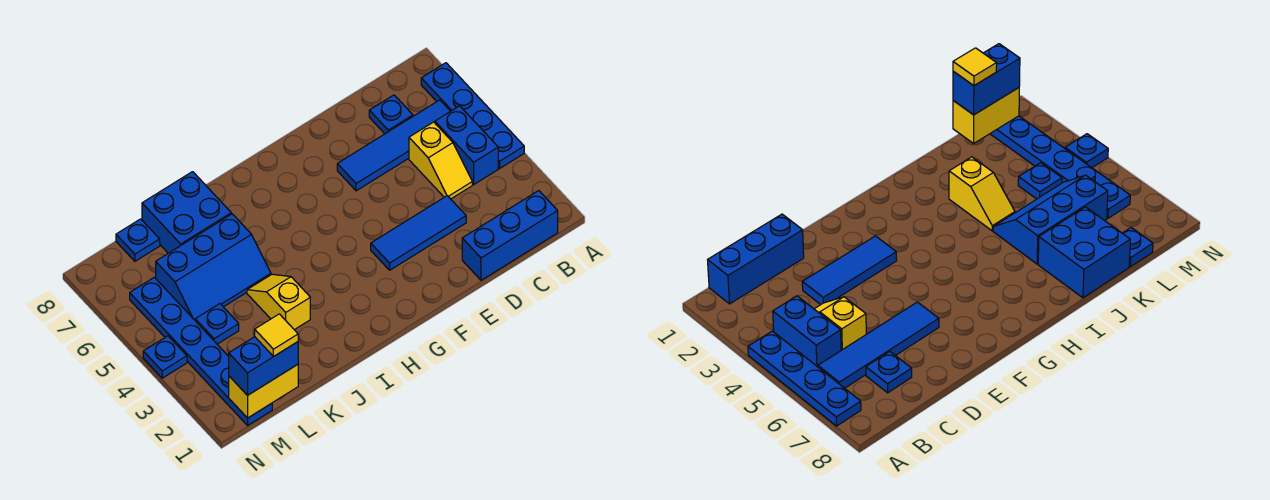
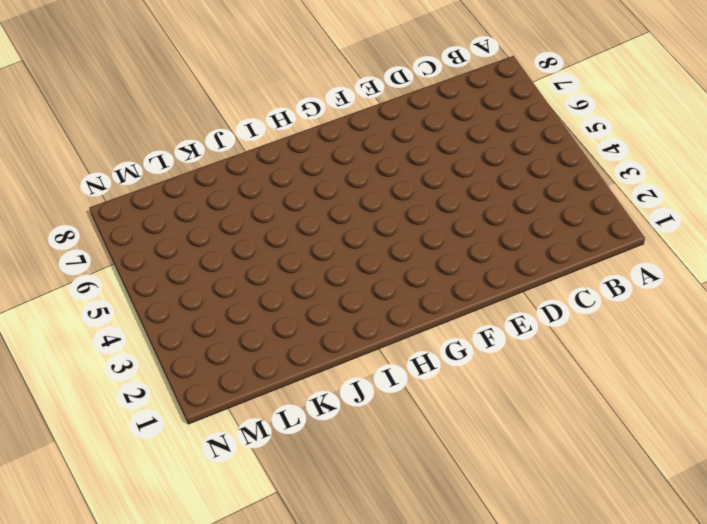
none -> blue 1x4 plate [421,63,524,168]
none -> blue 1x3 brick [462,191,558,280]
none -> blue 1x2 brick [435,106,498,184]

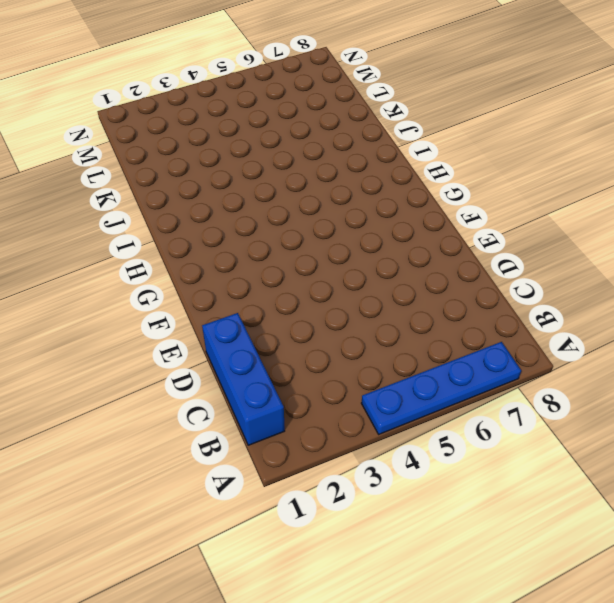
none -> blue 1x2 brick [435,106,498,184]
none -> blue 1x4 tile [337,100,450,191]
none -> yellow 1x2 slope [409,122,472,199]

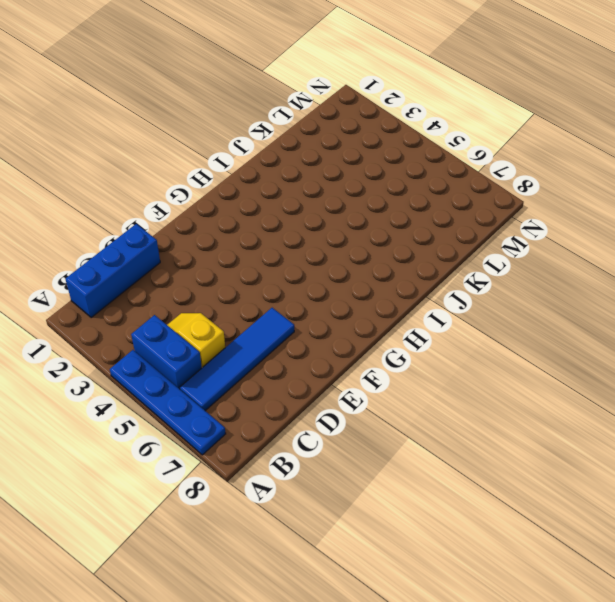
none -> blue 1x1 plate [369,95,413,134]
none -> blue 1x3 tile [371,196,466,270]
none -> yellow 1x2 slope [247,274,310,330]

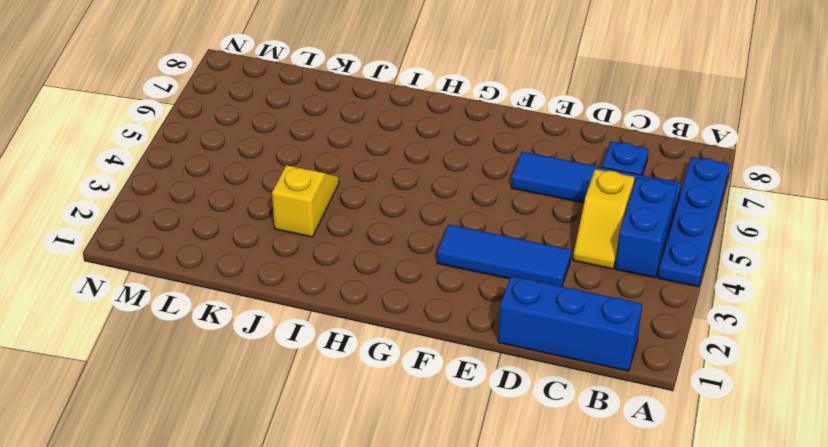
none -> blue 2x3 slope [156,214,271,320]
none -> blue 2x2 brick [142,172,231,253]
none -> blue 1x1 plate [195,304,239,344]

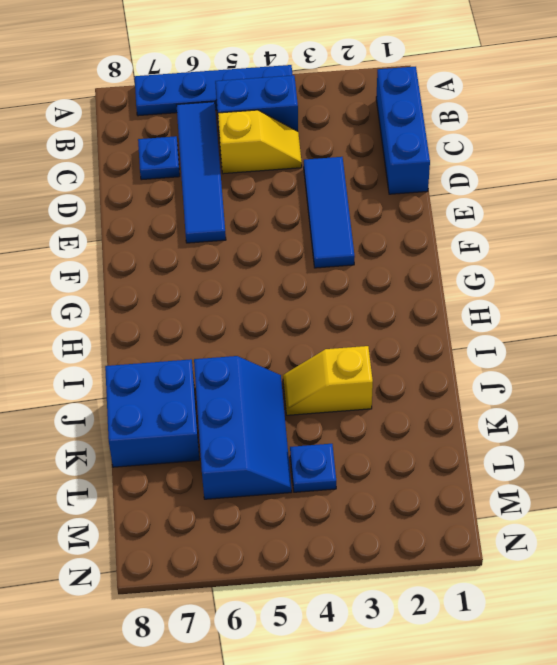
none -> blue 1x1 plate [116,219,160,261]
none -> blue 1x6 plate [130,277,272,425]
none -> blue 1x1 plate [143,336,187,378]

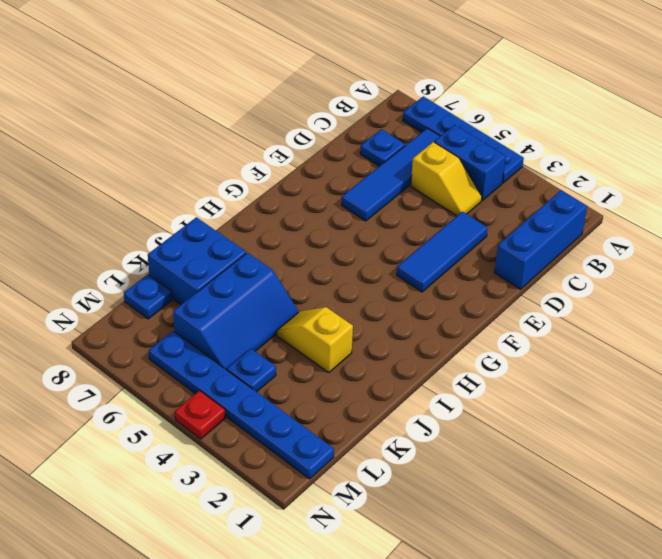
red 1x1 plate [175,391,226,439] -> blue 1x1 plate [143,336,187,378]
none -> yellow 1x2 brick [229,365,298,418]
none -> blue 1x2 brick [229,337,298,395]
none -> yellow 1x1 tile [255,314,298,356]

